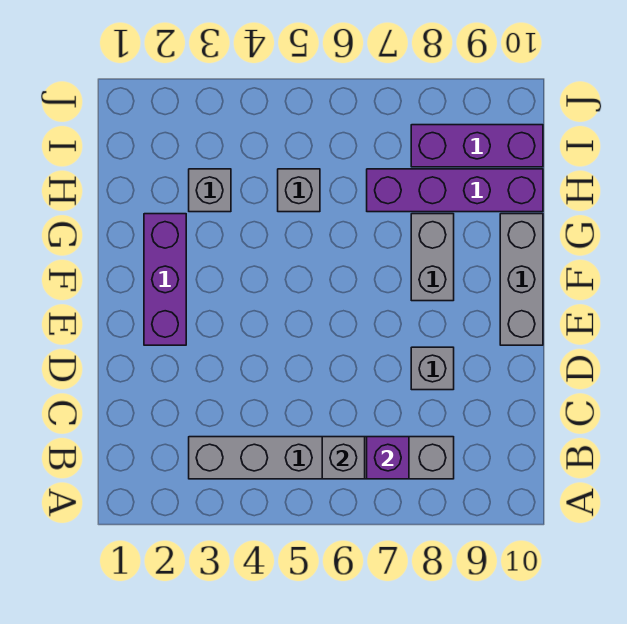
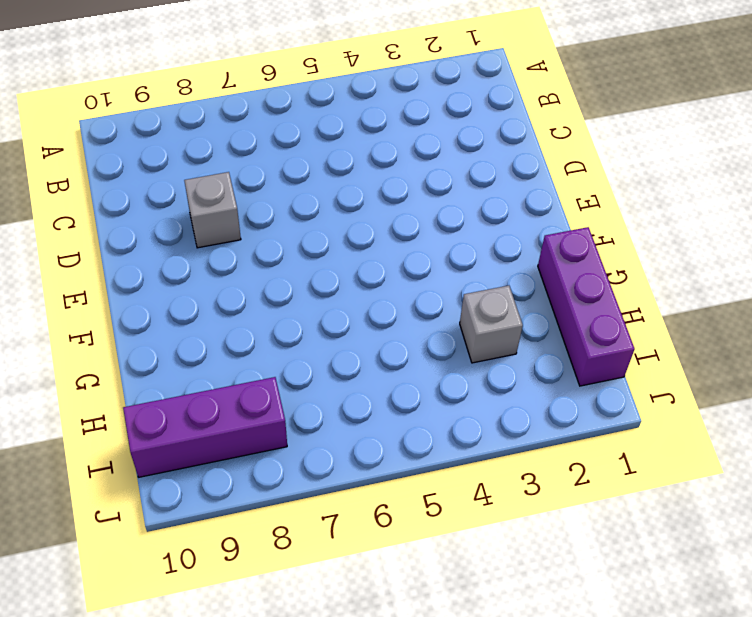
purple 1x3 brick [538,227,635,386] -> purple 1x3 brick moved to [144,214,186,345]
none -> grey 1x6 brick [189,437,454,479]
none -> grey 1x3 brick [500,214,543,345]

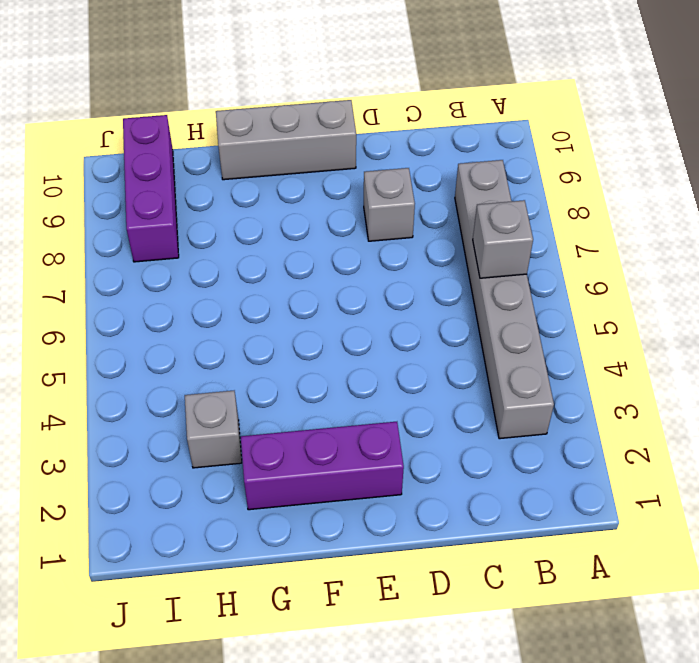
none -> grey 1x2 brick [411,214,454,301]
none -> grey 1x1 brick [278,169,320,212]

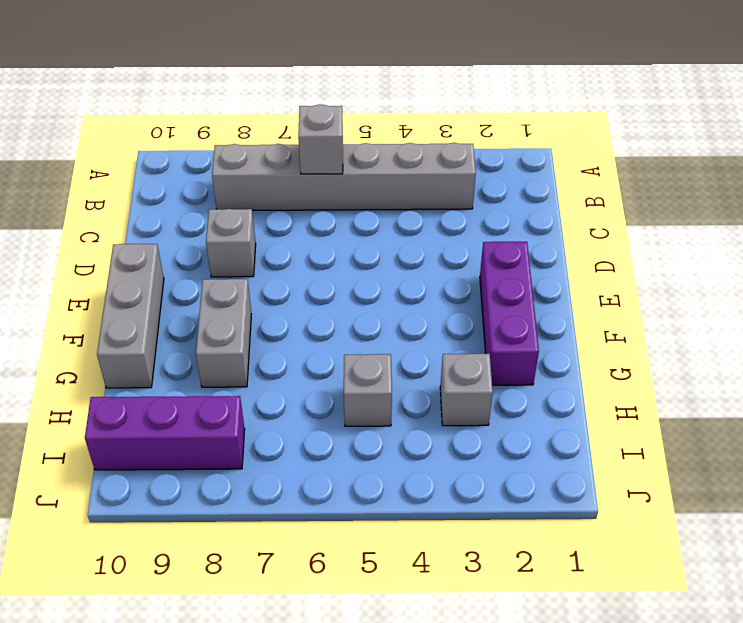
none -> purple 1x4 brick [367,169,543,212]
none -> purple 1x1 brick [367,437,409,479]

